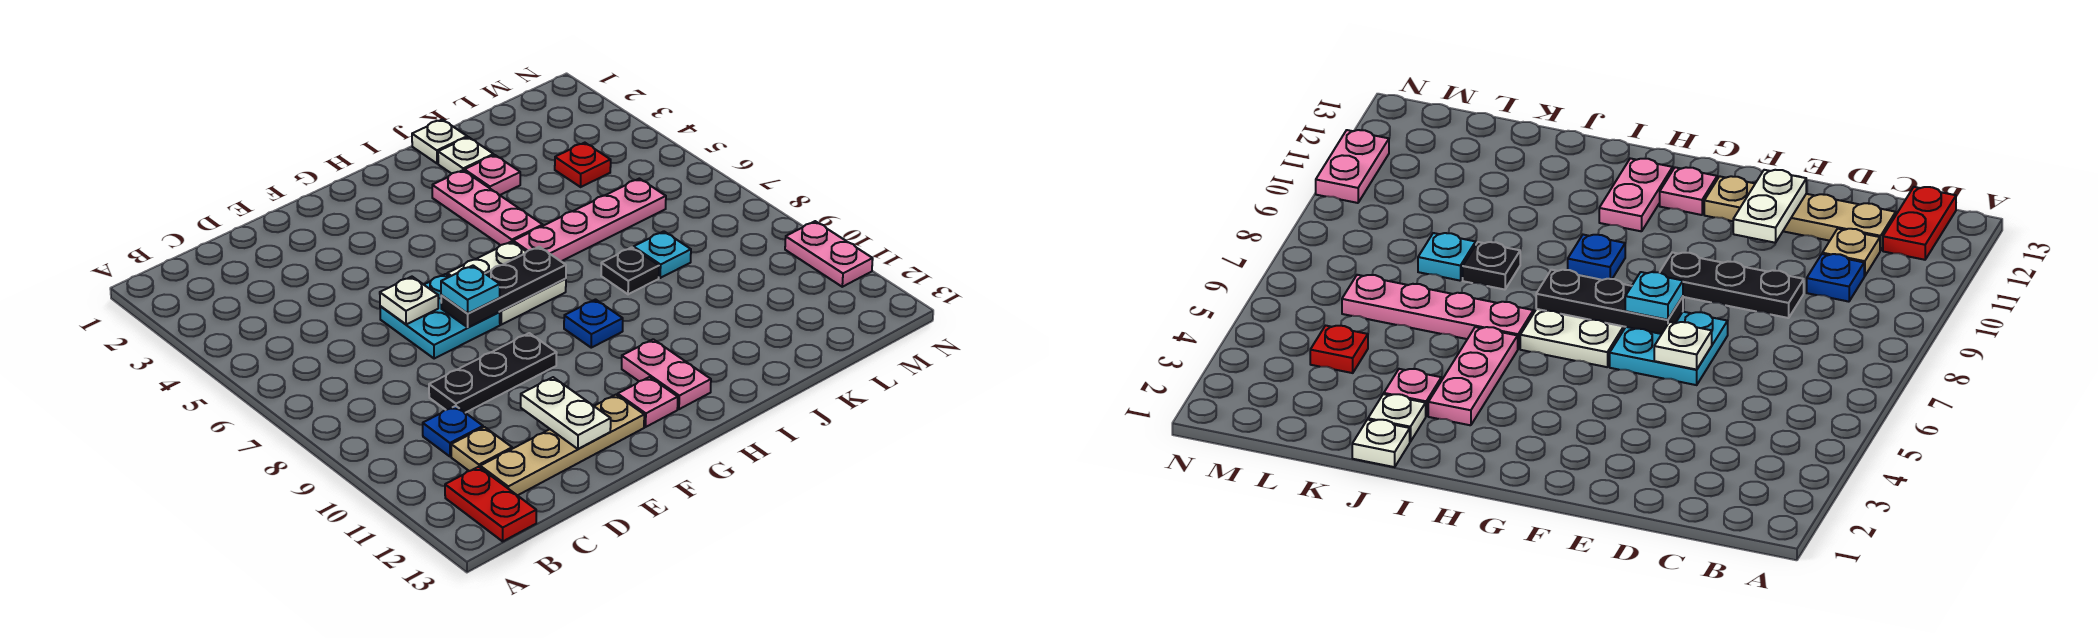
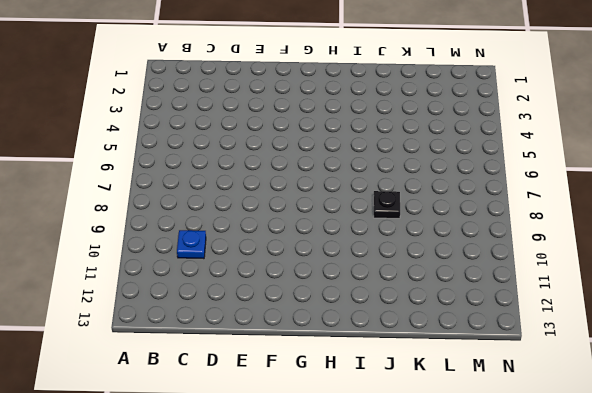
none -> red 1x2 plate [445,467,536,541]
none -> tan 1x1 plate [451,427,512,471]
none -> tan 1x4 plate [480,395,644,496]

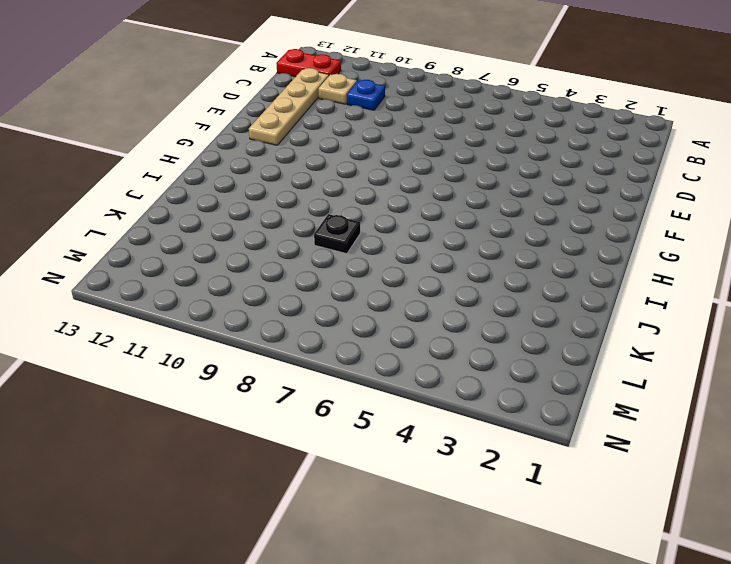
none -> black 1x3 plate [429,333,557,413]
none -> cyan 2x2 plate [380,274,500,359]
none -> white 2x2 plate [447,242,566,325]

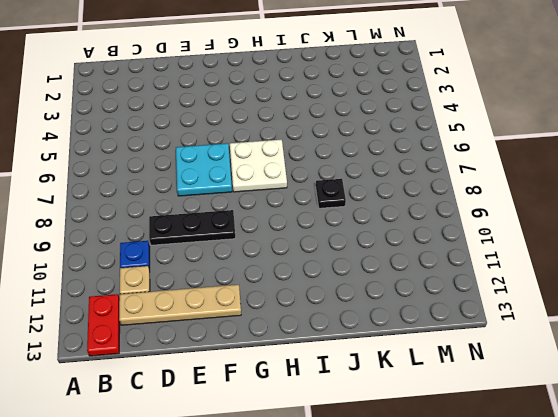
none -> pink 1x1 plate [618,377,678,427]
none -> blue 1x1 plate [564,300,623,348]
none -> pink 1x2 plate [622,339,711,409]

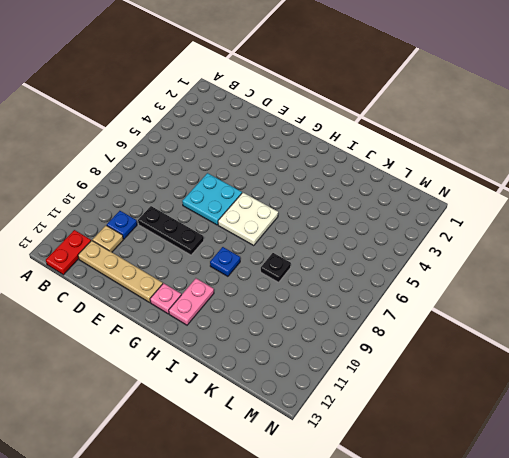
none -> pink 1x3 plate [432,170,543,245]
none -> pink 1x4 plate [513,179,666,261]
none -> white 1x1 plate [412,119,467,163]

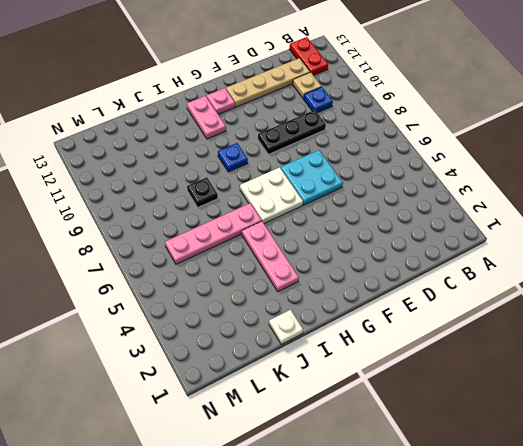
none -> white 1x1 plate [438,137,494,174]
none -> pink 1x1 plate [465,155,520,195]
none -> cyan 1x1 plate [634,231,691,278]

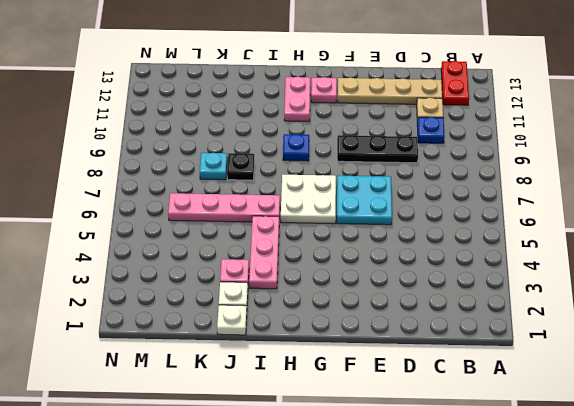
none -> red 1x1 plate [555,143,611,187]
none -> pink 1x2 plate [785,221,873,287]
none -> white 1x1 plate [380,277,438,324]

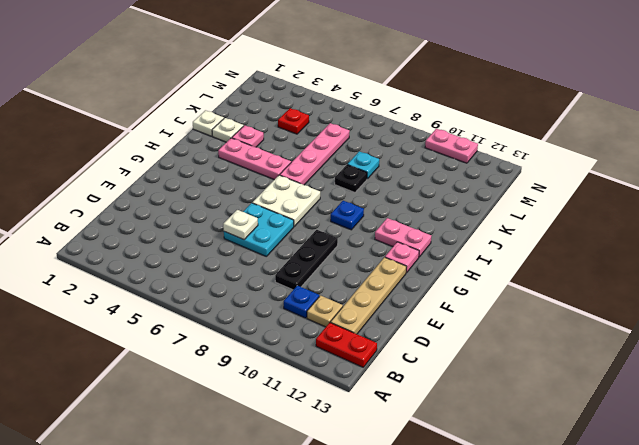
none -> white 1x2 plate [521,377,611,449]
none -> black 1x3 plate [441,247,566,328]
none -> cyan 1x1 plate [441,266,500,314]

